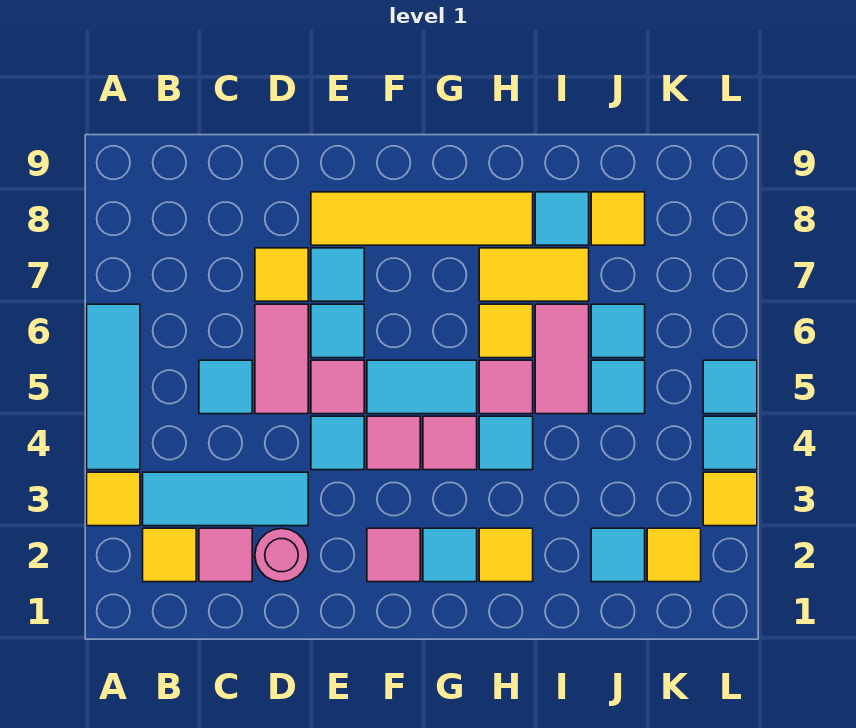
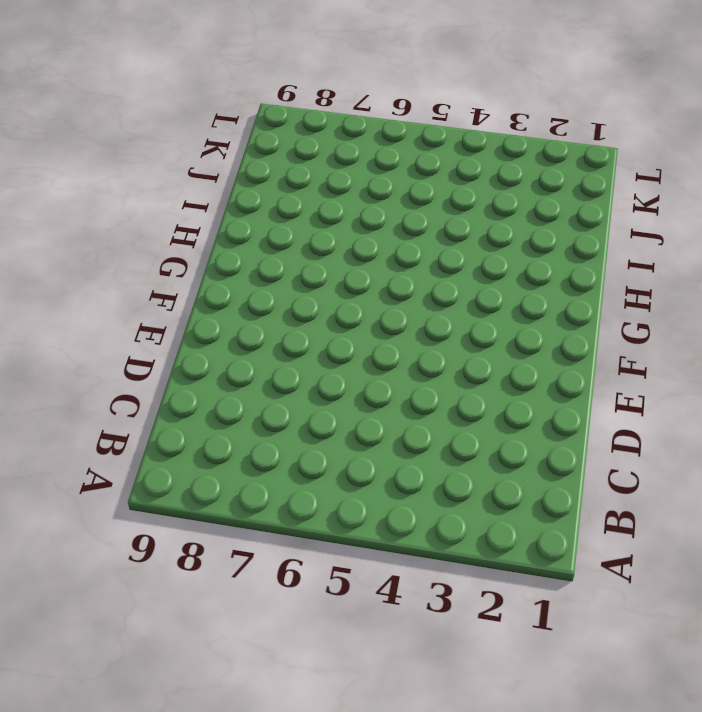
none -> yellow 1x1 tile [87,472,140,526]
none -> cyan 1x3 tile [87,304,140,470]
none -> yellow 1x1 tile [143,528,196,582]
none -> cyan 1x3 tile [143,472,308,526]

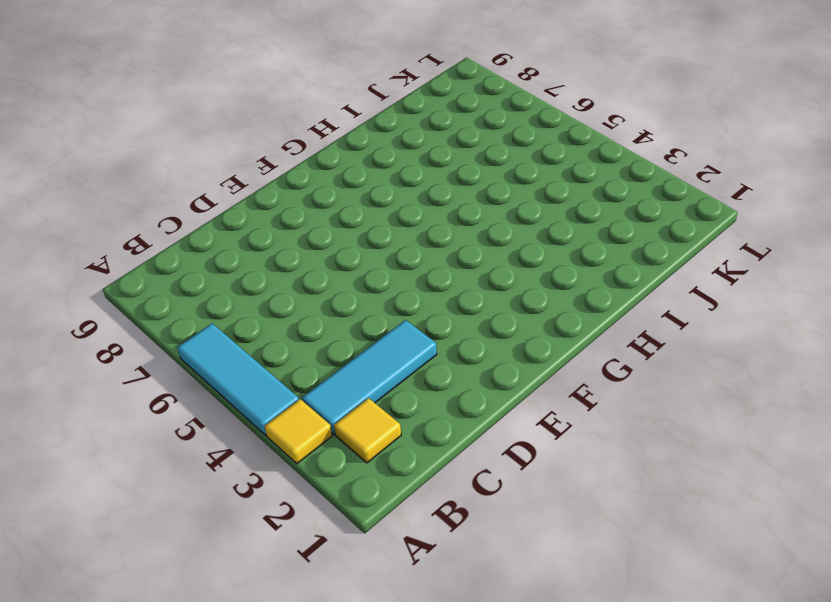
none -> pink 1x1 tile [199,528,252,582]
none -> cyan 1x1 tile [199,360,252,414]
none -> pink 1x1 round brick [255,528,308,582]
none -> pink 1x2 tile [255,304,308,414]

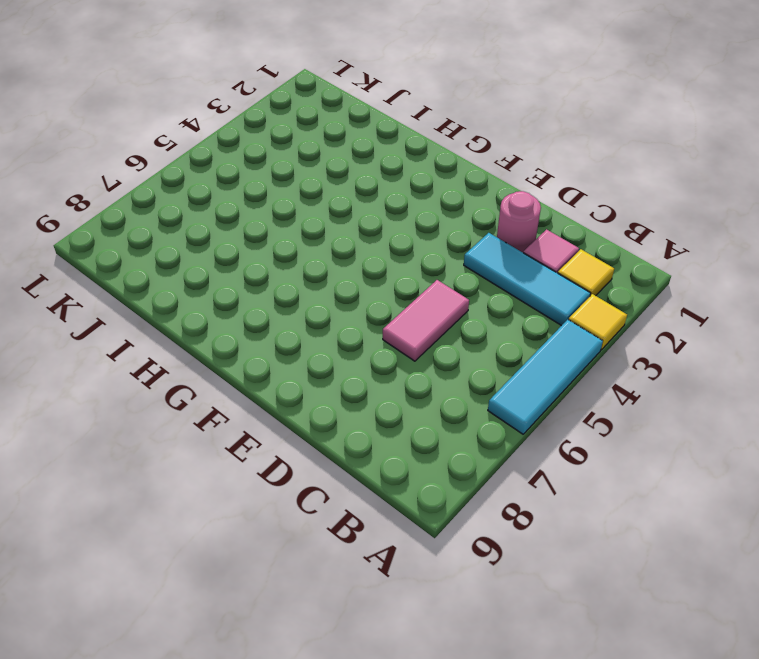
none -> cyan 1x1 tile [199,360,252,414]
none -> yellow 1x1 tile [255,248,308,301]
none -> cyan 1x1 tile [311,416,364,470]
none -> pink 1x1 tile [311,360,364,414]

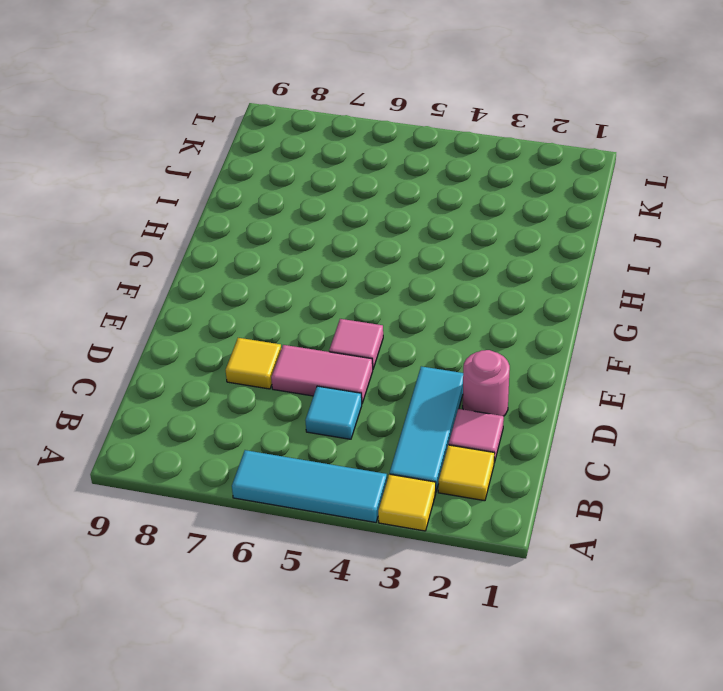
none -> cyan 1x1 tile [311,416,364,470]
none -> cyan 1x1 tile [311,304,364,358]
none -> cyan 1x1 tile [311,248,364,301]
none -> yellow 1x4 tile [311,192,533,245]

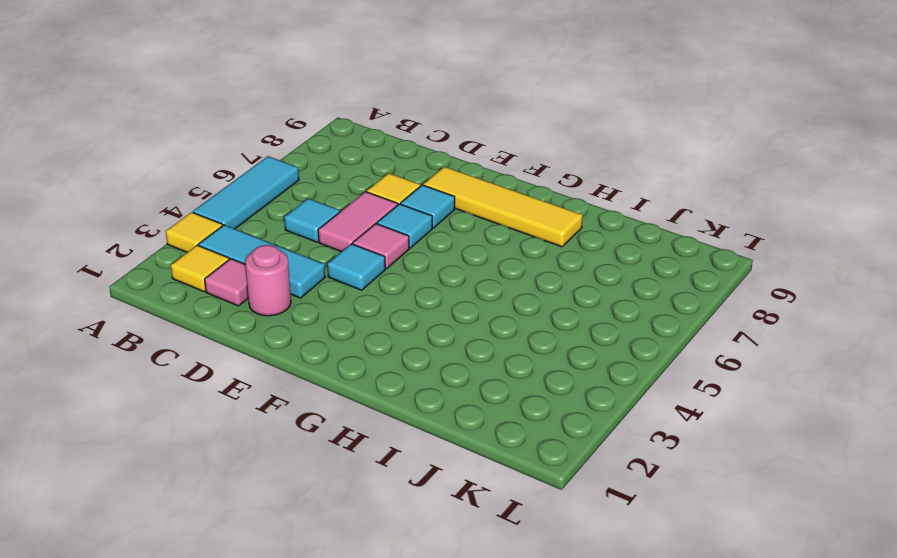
none -> pink 1x1 tile [367,528,420,582]
none -> pink 1x1 tile [367,416,420,470]
none -> cyan 1x2 tile [367,360,477,414]
none -> cyan 1x1 tile [423,528,477,582]

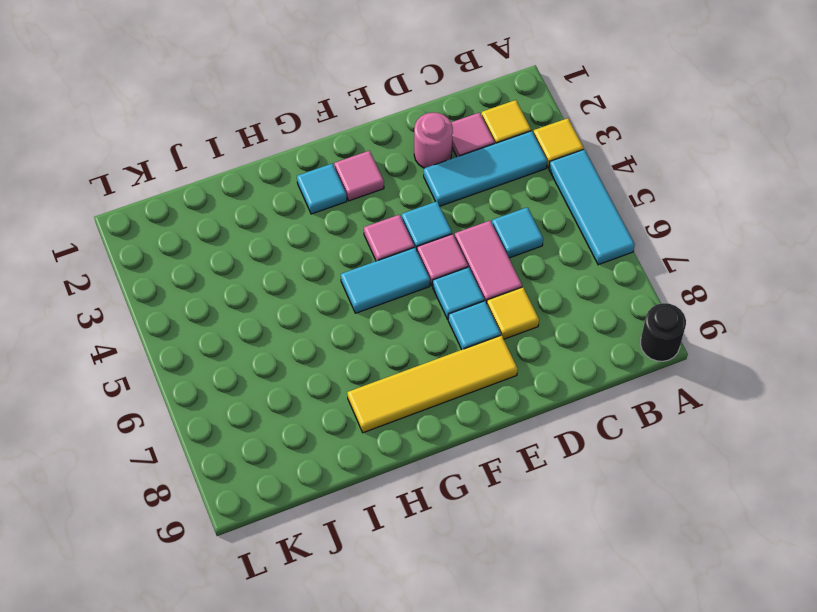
black 1x1 round brick [640,303,686,361] -> none
none -> pink 1x1 tile [423,416,477,470]
none -> yellow 1x1 tile [479,528,533,582]
none -> cyan 1x1 tile [479,416,533,470]
none -> pink 1x1 tile [479,360,533,414]

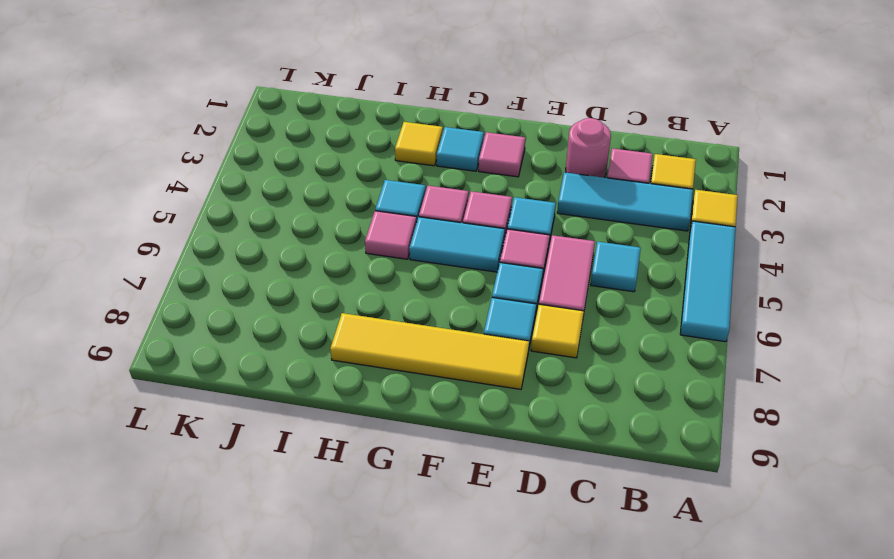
none -> yellow 1x1 tile [479,304,533,358]
none -> yellow 1x2 tile [479,248,589,301]
none -> pink 1x2 tile [535,304,589,414]
none -> cyan 1x1 tile [535,192,589,245]

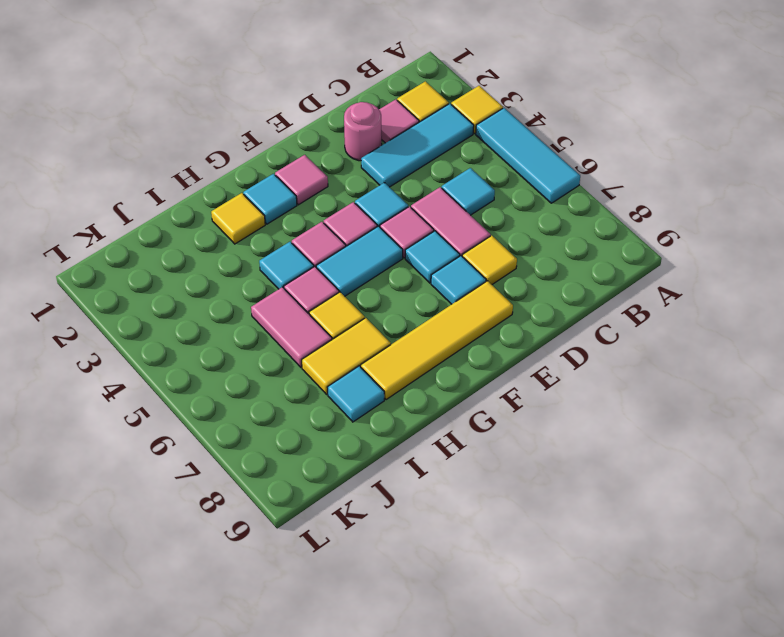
none -> cyan 1x1 tile [591,528,645,582]
none -> cyan 1x1 tile [591,360,645,414]
none -> cyan 1x1 tile [591,304,645,358]
none -> yellow 1x1 tile [591,192,645,245]

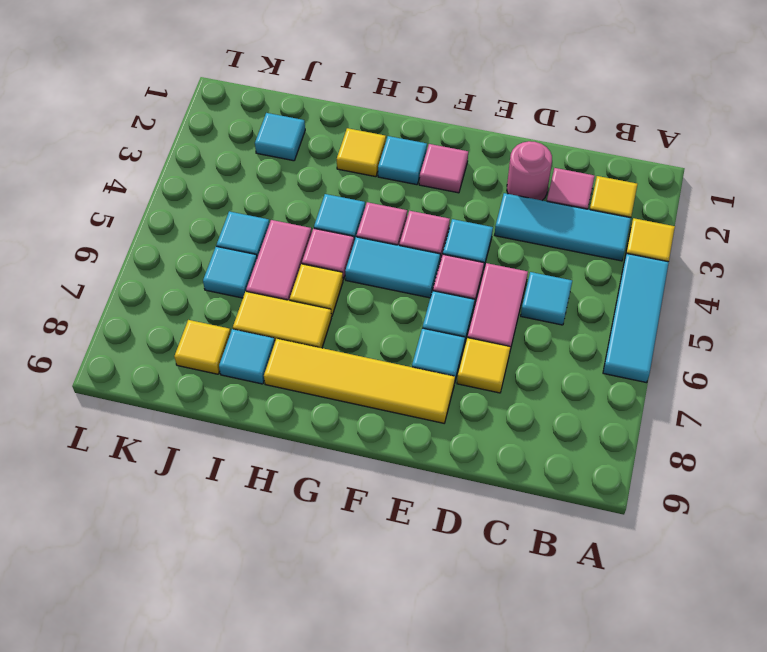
none -> yellow 1x1 tile [647,528,701,582]
none -> yellow 1x1 tile [703,472,757,526]
none -> cyan 1x1 tile [703,416,757,470]
none -> cyan 1x1 tile [703,360,757,414]

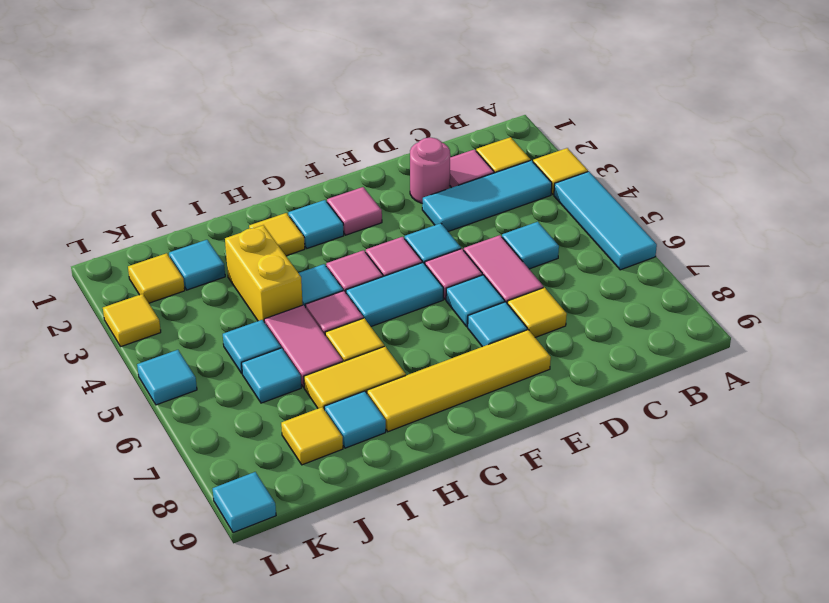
yellow 1x2 brick [225,225,303,323] -> none
cyan 1x1 tile [213,472,276,533] -> cyan 1x1 tile moved to [703,416,757,470]

